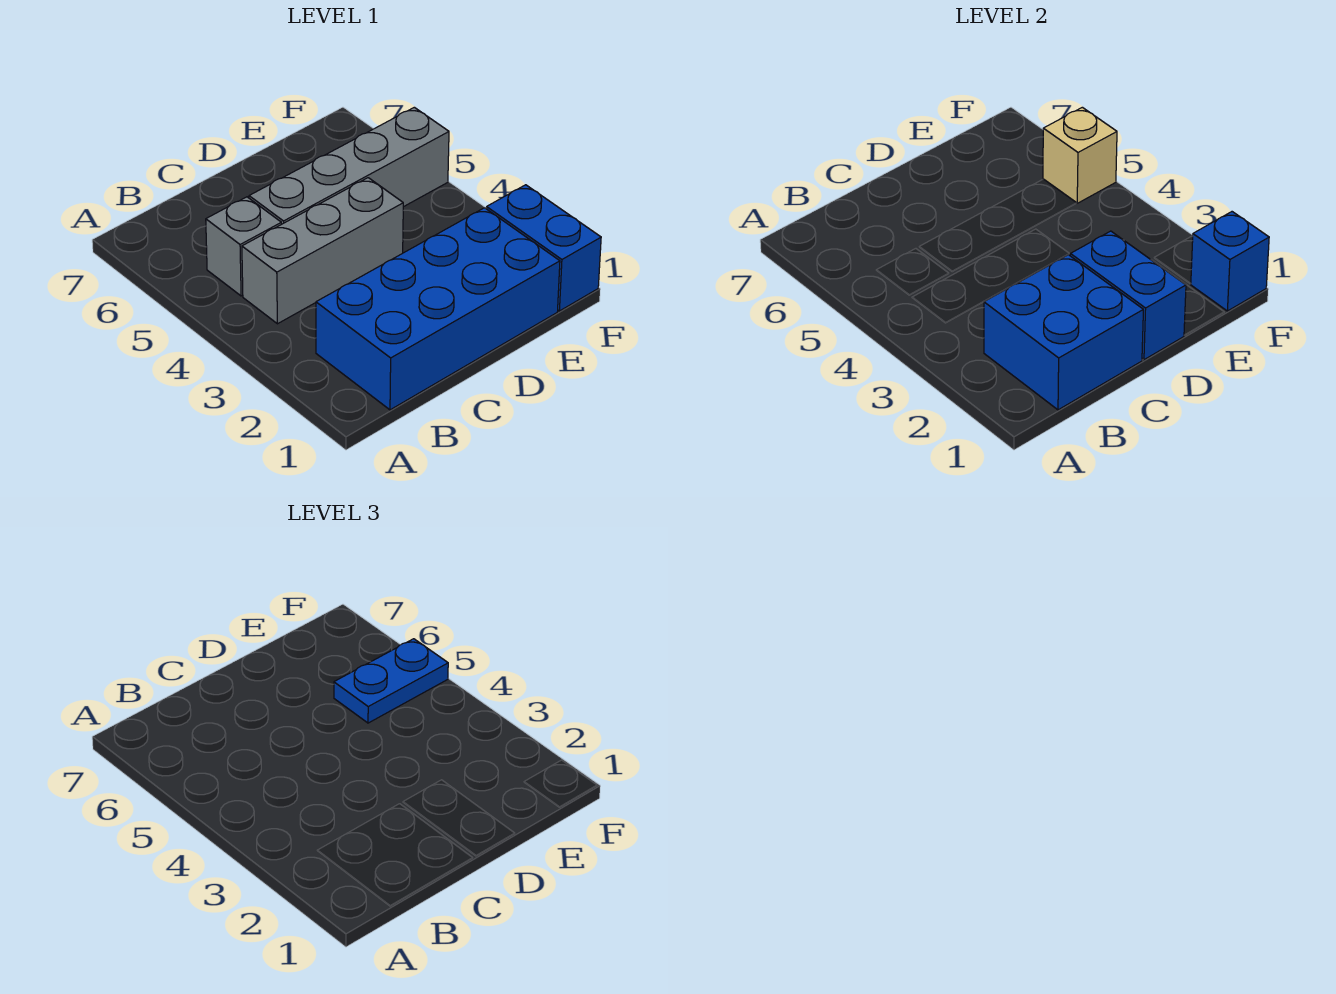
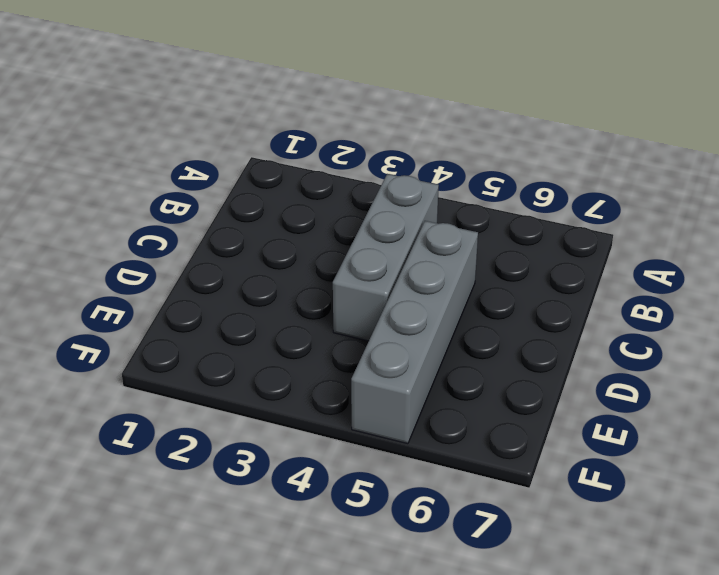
none -> blue 2x4 brick [316,208,560,410]
none -> grey 1x1 brick [206,197,281,296]

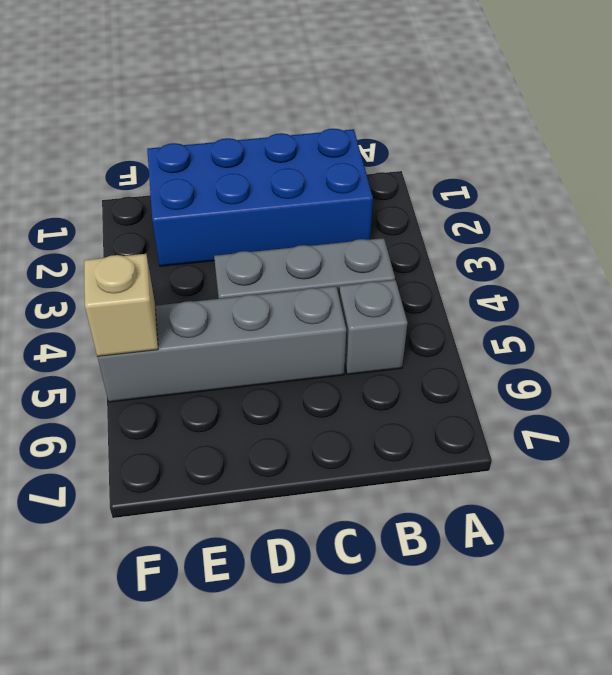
none -> blue 1x2 brick [486,185,601,311]
none -> blue 2x2 brick [984,255,1143,410]

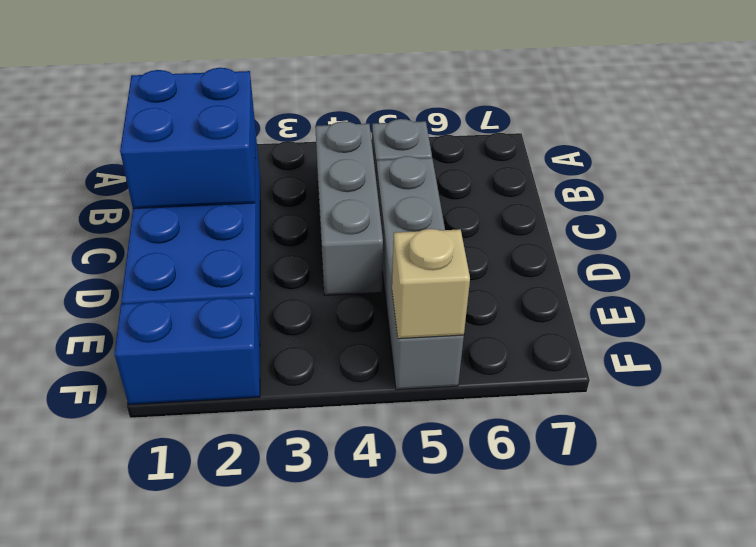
none -> blue 1x2 brick [1070,231,1186,360]
none -> blue 1x1 brick [1191,212,1269,311]

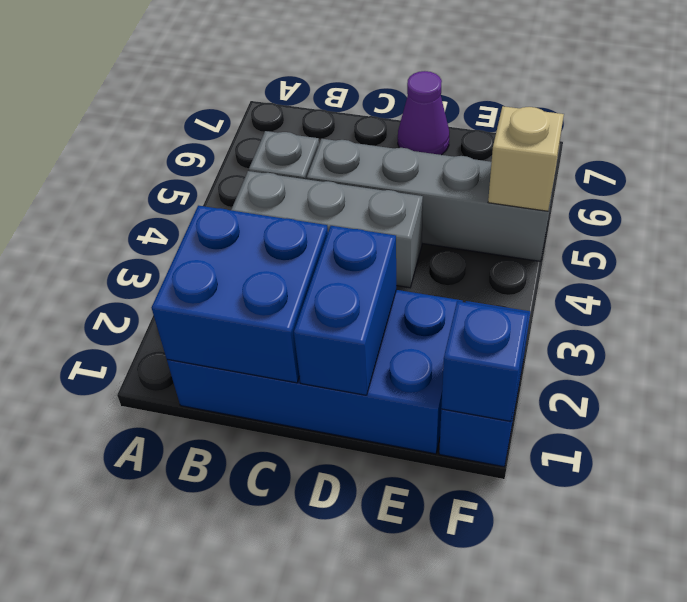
purple 1x1 cone [398,71,449,155] -> none
none -> blue 1x2 plate [334,639,448,723]

